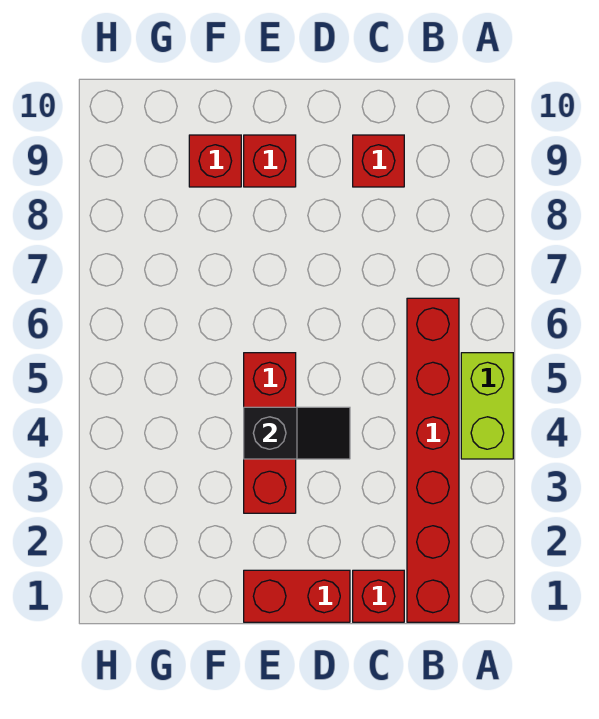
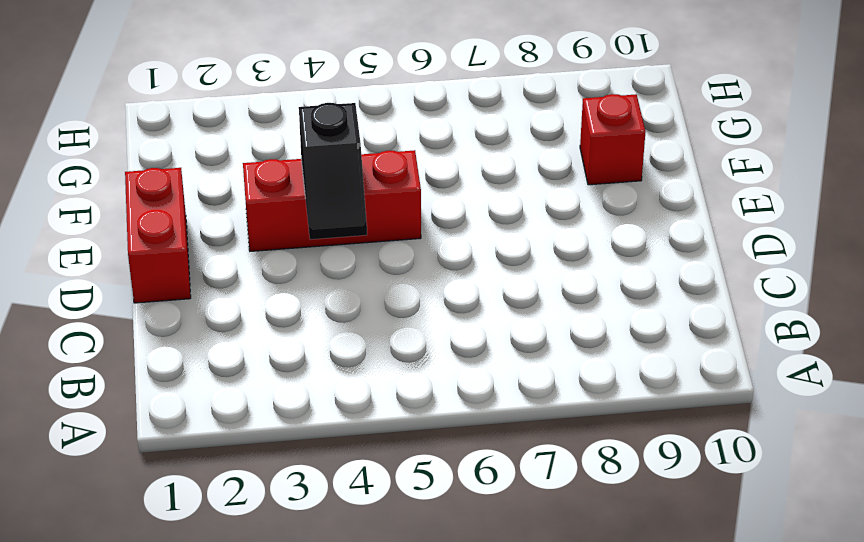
none -> lime 1x2 brick [461,353,513,459]
none -> red 1x6 brick [407,298,459,622]

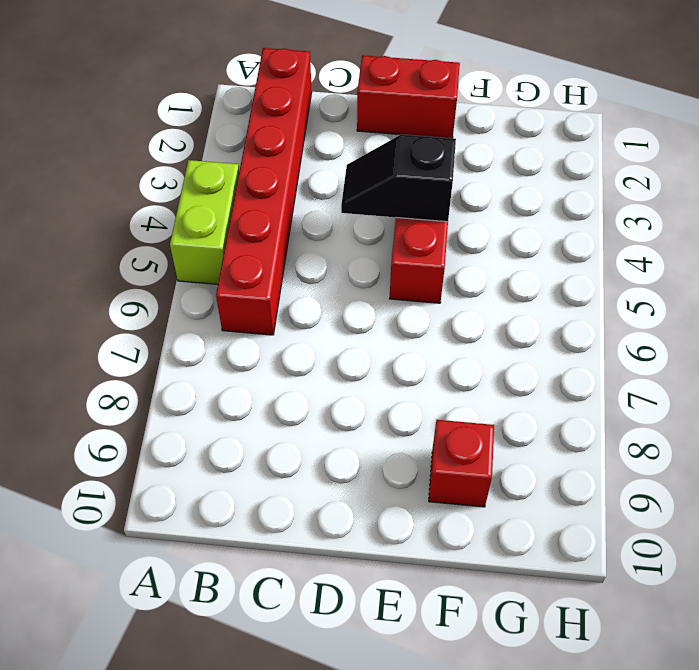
none -> red 1x1 brick [353,570,404,622]
none -> red 1x1 brick [353,135,404,187]

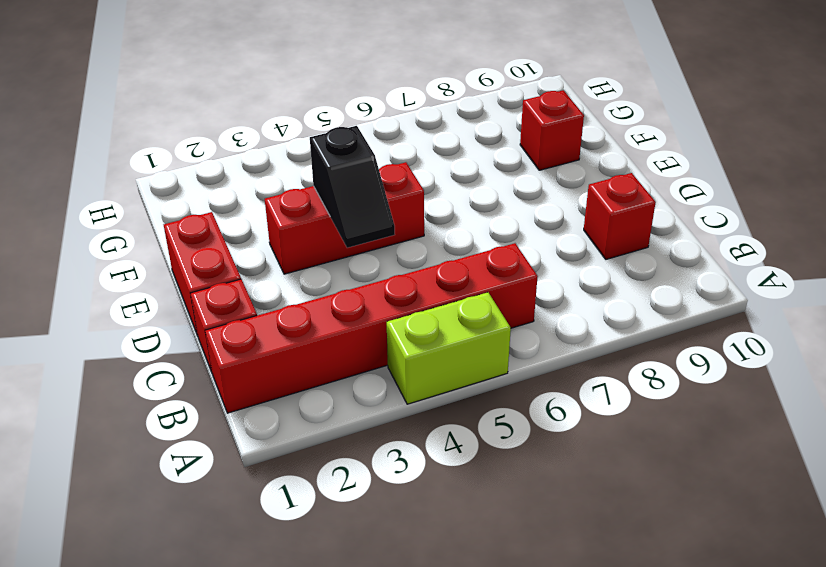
none -> red 1x1 brick [244,135,296,187]

